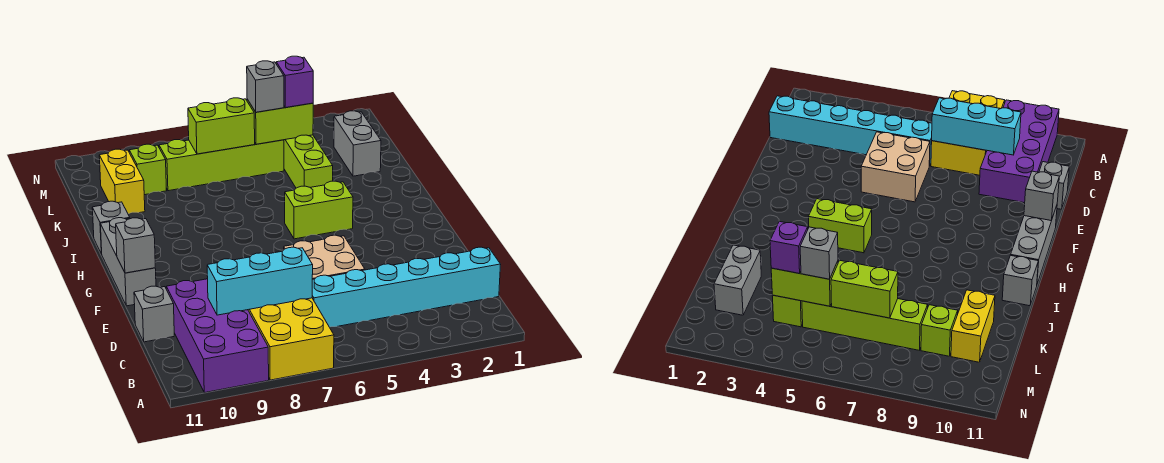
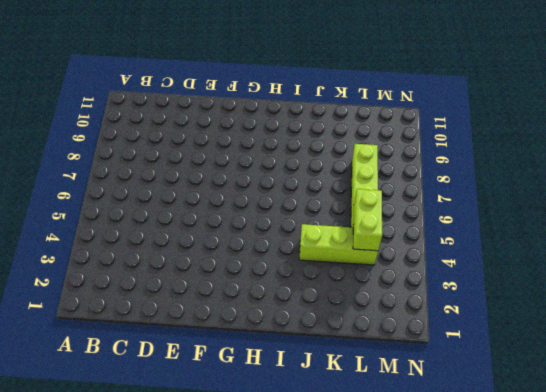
none -> yellow 2x3 brick [248,298,334,380]
none -> purple 2x4 brick [166,279,269,393]
none -> cyan 1x6 brick [312,247,501,327]

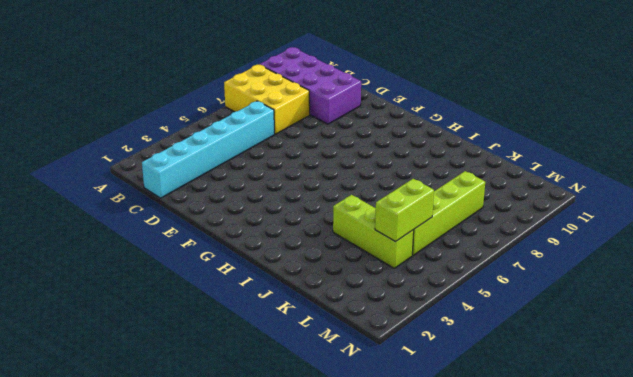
none -> tan 2x2 brick [284,235,365,280]
none -> grey 1x1 brick [134,286,174,342]
none -> grey 1x3 brick [100,218,156,306]

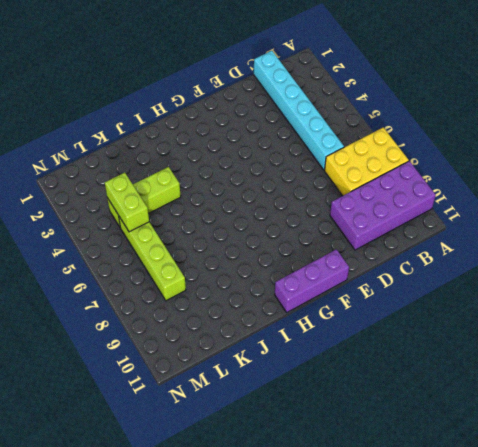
purple 1x3 brick [275,249,349,312] -> grey 1x3 brick [100,218,156,306]
none -> tan 2x2 brick [284,235,365,280]
none -> grey 1x1 brick [134,286,174,342]
none -> lime 1x2 brick [285,181,353,239]

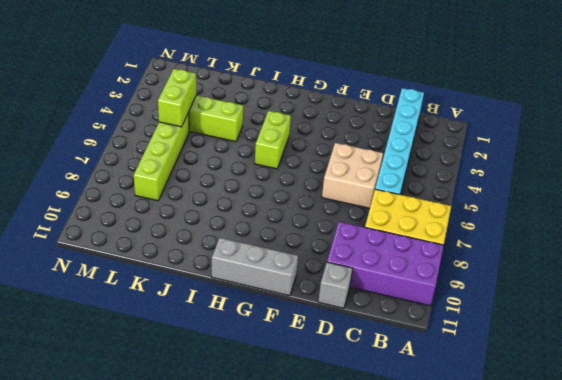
none -> grey 1x1 brick [92,201,130,254]
none -> grey 1x2 brick [334,111,381,176]
none -> yellow 1x2 brick [99,149,145,214]

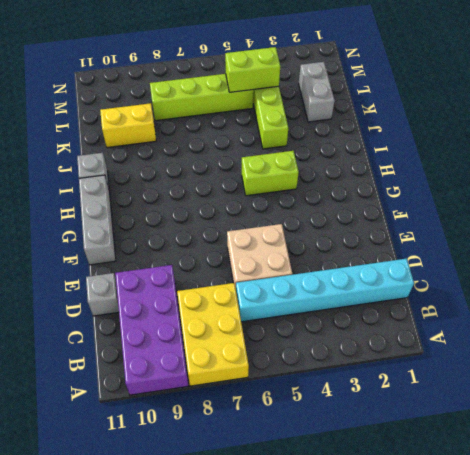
yellow 1x2 brick [100,103,156,148] -> yellow 1x2 brick turned to [99,149,145,214]
none -> lime 1x1 brick [129,144,167,195]
none -> cyan 1x3 brick [207,247,313,315]
none -> grey 1x1 brick [116,218,155,273]

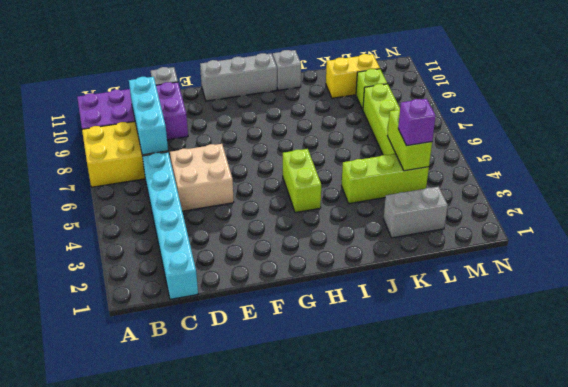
none -> grey 1x1 brick [116,218,155,273]
none -> lime 1x2 brick [188,98,255,154]
none -> grey 1x1 brick [247,61,284,112]

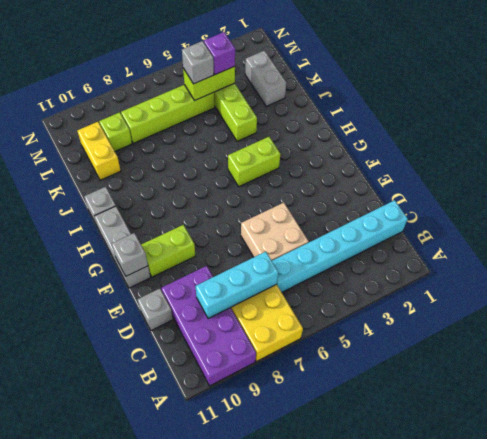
lime 1x2 brick [141,225,195,277] -> lime 1x2 brick moved to [188,98,255,154]

